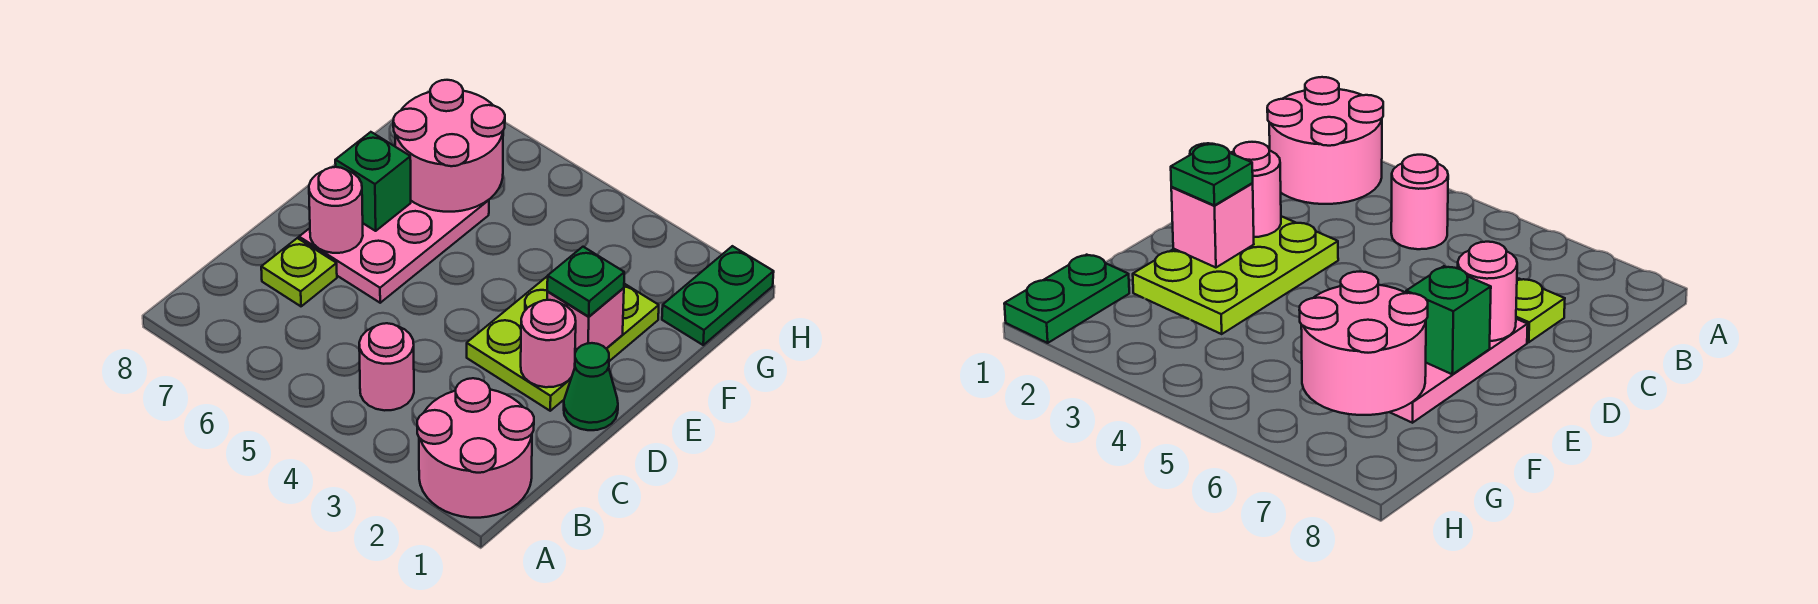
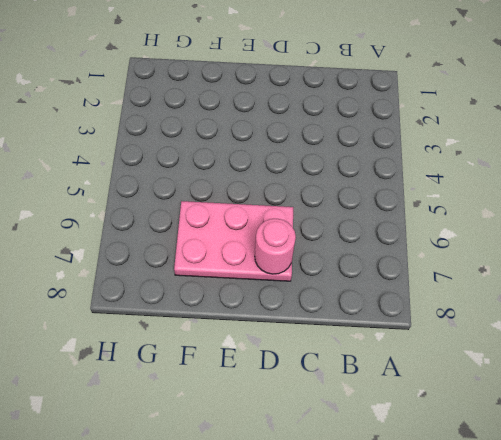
none -> pink 2x2 round brick [417,378,534,518]
none -> pink 1x1 round brick [359,323,414,410]
none -> lime 1x1 plate [261,238,337,306]

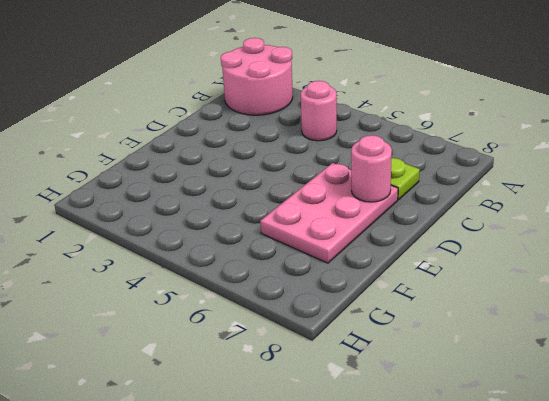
none -> green 1x1 cone [564,343,618,430]
none -> lime 2x3 plate [467,276,659,411]
none -> green 1x2 plate [662,246,774,345]

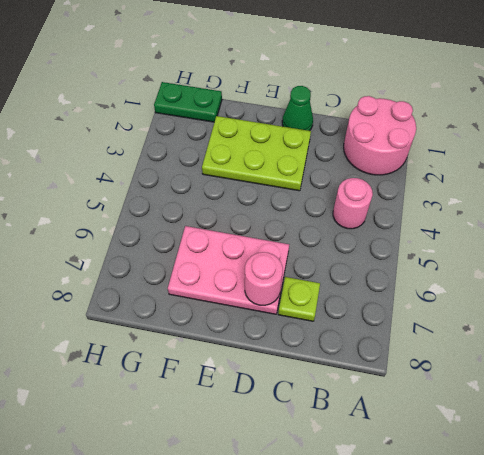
none -> pink 1x1 round brick [521,300,576,387]
none -> pink 1x1 brick [547,288,624,352]
none -> green 1x1 brick [335,132,411,231]

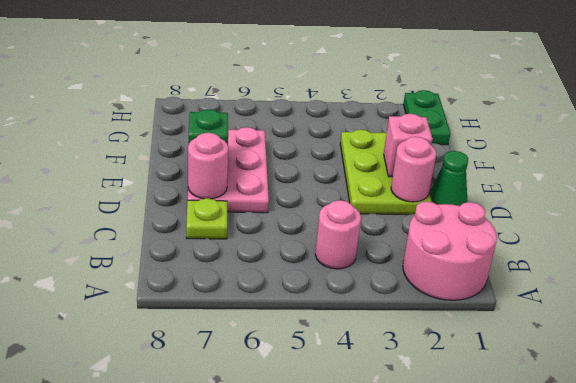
none -> pink 2x2 round brick [393,80,505,212]
none -> green 1x1 plate [547,247,624,317]

